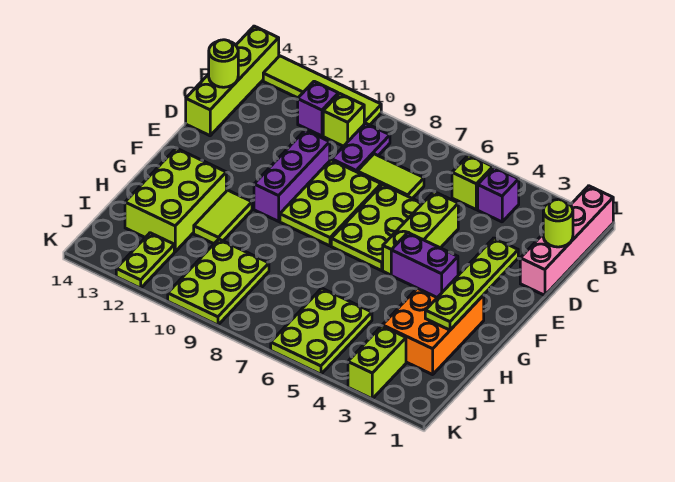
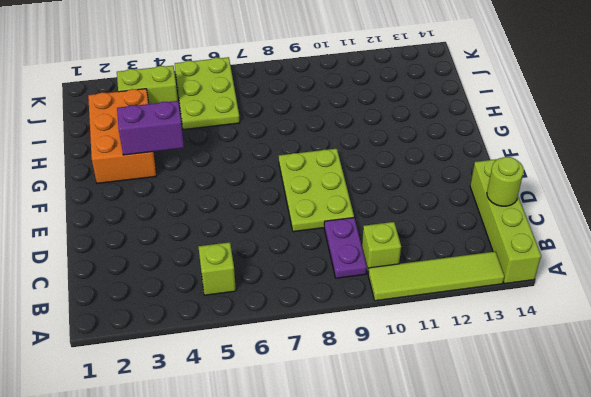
lime 1x2 brick [117,66,178,104] -> lime 1x2 brick turned to [348,326,406,399]
none -> pink 1x4 brick [520,186,613,295]
none -> purple 1x1 brick [478,167,519,222]
none -> purple 1x1 brick [298,81,338,136]

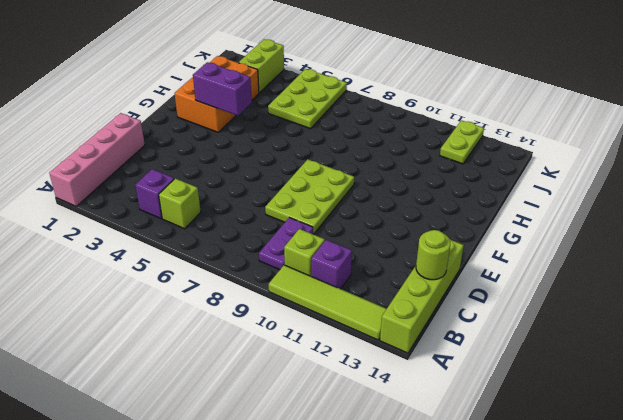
none -> lime 1x2 tile [357,154,424,198]
none -> lime 1x3 brick [383,192,458,275]
none -> lime 2x3 plate [331,185,422,271]

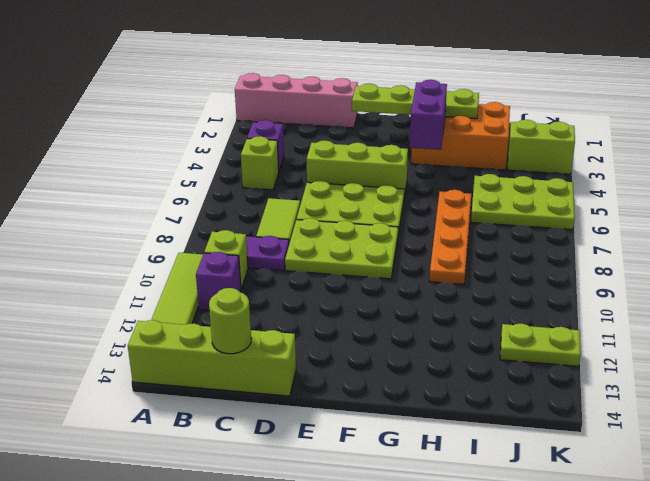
orange 1x4 plate [430,190,471,284] -> none
none -> purple 1x3 brick [254,130,330,221]
none -> lime 1x2 tile [194,190,252,244]
none -> lime 2x3 brick [125,148,226,252]

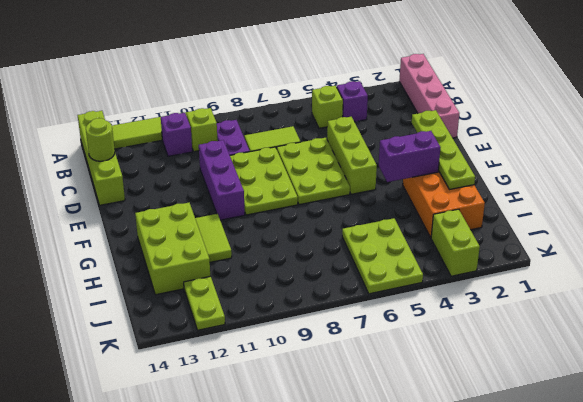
none -> lime 2x3 plate [168,239,269,325]
none -> lime 1x1 round brick [543,199,573,247]

